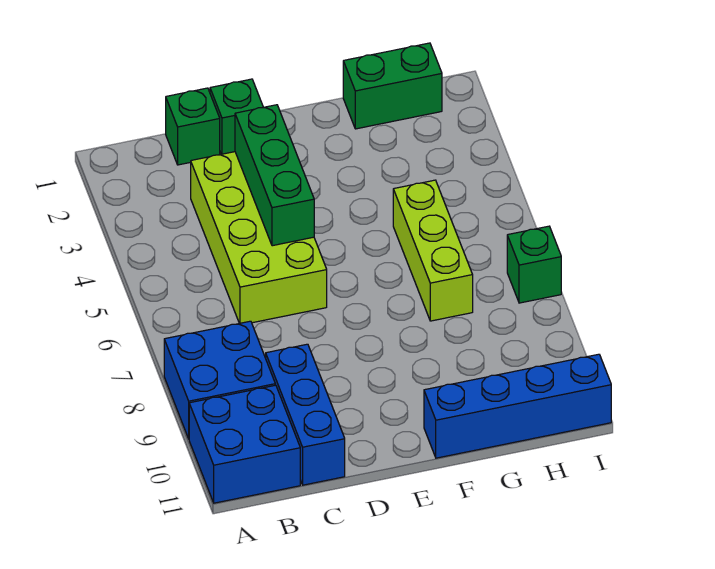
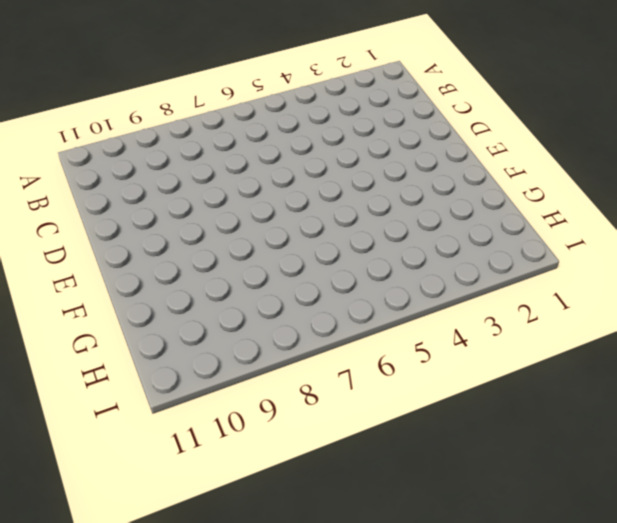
none -> blue 2x2 brick [164,321,275,439]
none -> blue 2x2 brick [189,385,300,503]

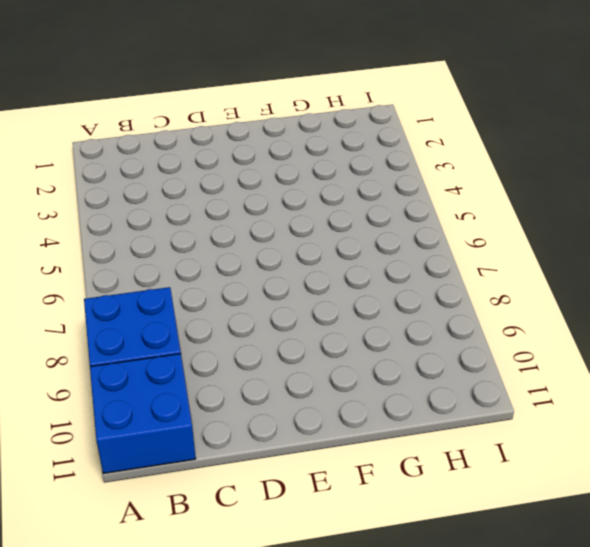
none -> green 1x1 brick [166,88,220,165]
none -> lime 2x4 brick [191,152,327,323]

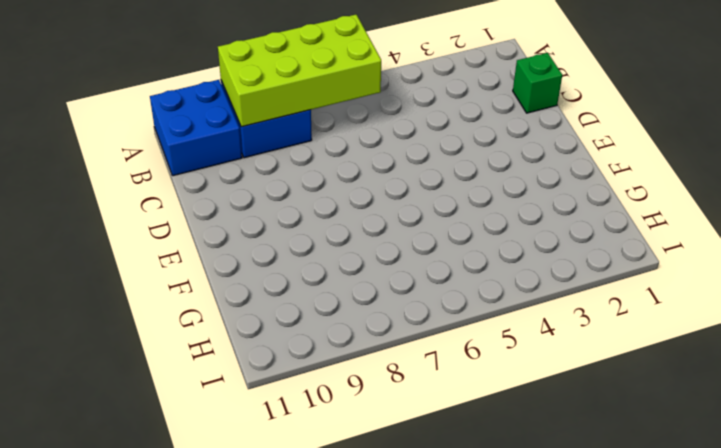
lime 2x4 brick [218,15,381,127] -> lime 2x4 brick moved to [191,152,327,323]
none -> blue 1x3 brick [266,344,345,485]
none -> green 1x1 brick [210,79,263,154]

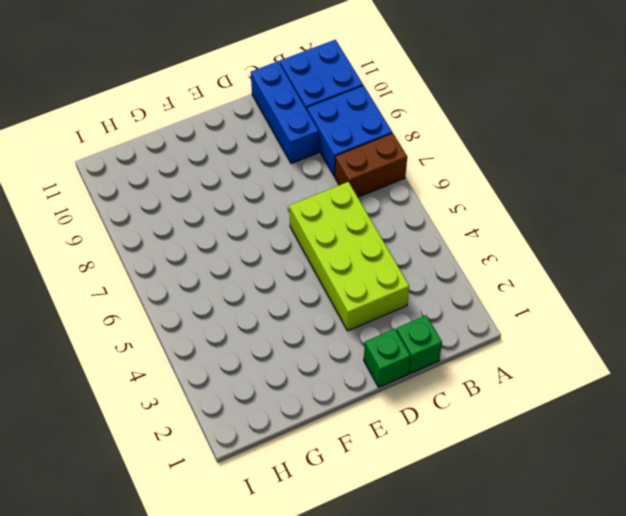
brown 1x2 brick [335,133,407,197] -> none
none -> blue 1x4 brick [424,354,611,458]
none -> green 1x2 brick [343,43,442,129]

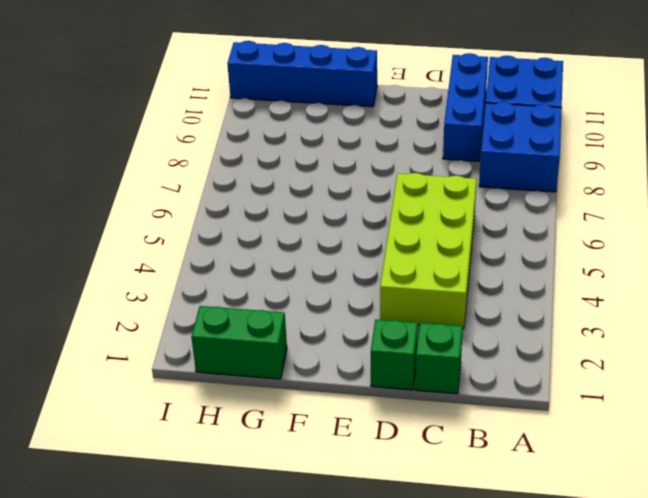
none -> lime 1x3 brick [393,180,473,321]
none -> green 1x1 brick [507,226,561,303]

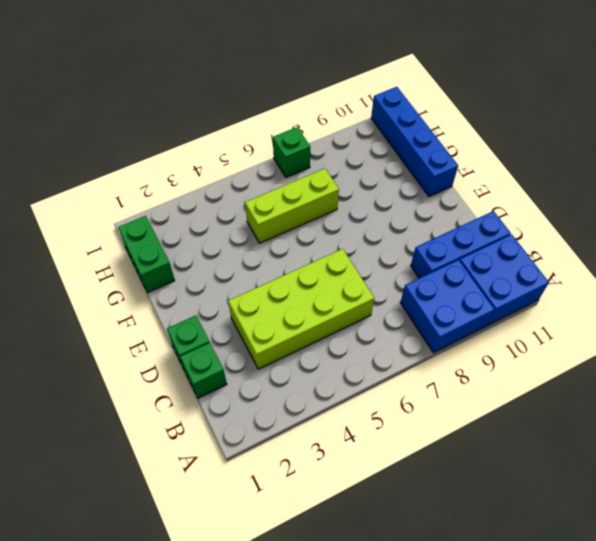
none -> green 1x3 brick [235,105,314,246]

